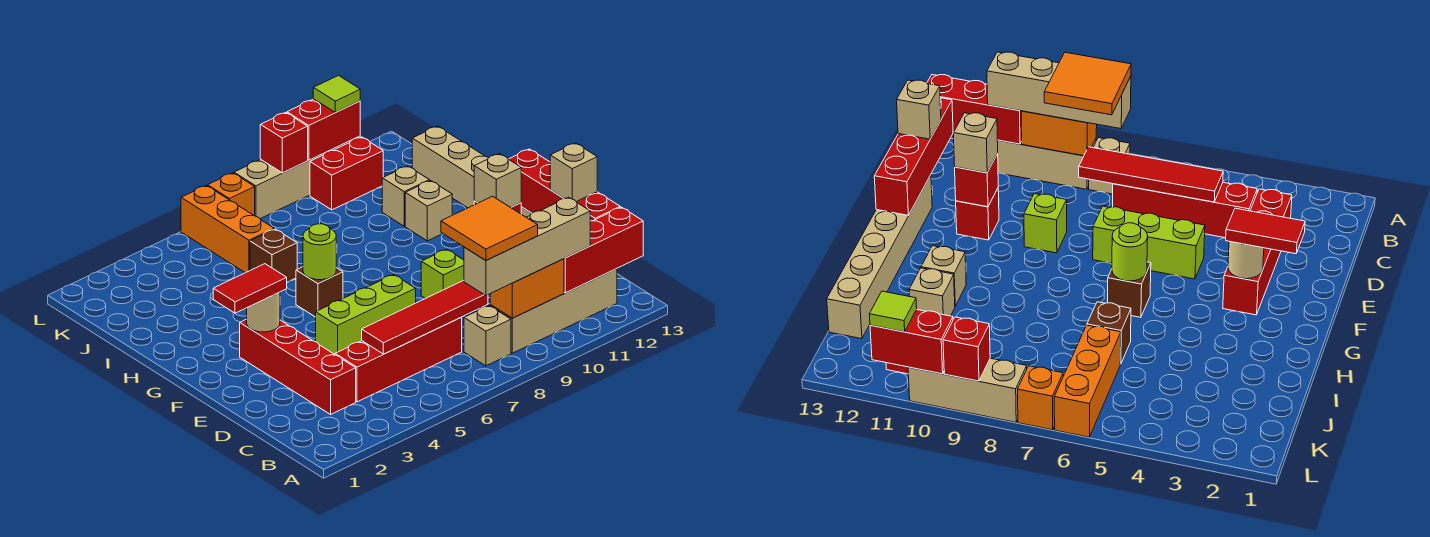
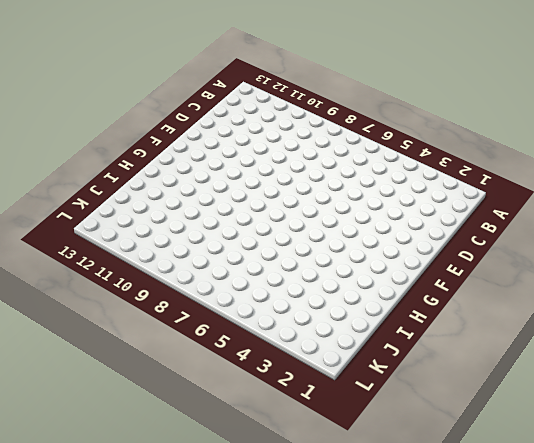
none -> tan 1x1 brick [464,306,511,366]
none -> tan 1x4 brick [490,269,617,353]
none -> red 1x4 brick [240,319,356,414]
none -> red 1x4 brick [335,318,462,402]

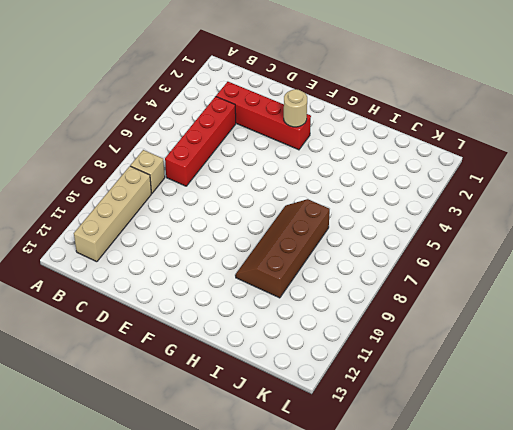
brown 2x4 slope [235,199,330,298] -> none
none -> lime 1x3 brick [316,275,416,354]
none -> lime 1x1 brick [421,249,464,299]
none -> red 1x1 brick [956,188,999,240]
none -> tan 1x6 brick [412,126,532,217]

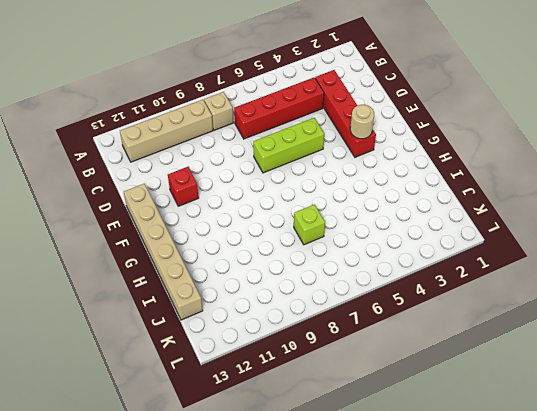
lime 1x1 brick [294,204,325,245] -> lime 1x1 brick moved to [421,249,464,299]
none -> brown 1x1 brick [296,267,343,317]
none -> tan 1x1 brick [405,181,452,241]
none -> brown 1x1 brick [250,229,297,282]
none -> tan 1x1 brick [382,166,429,226]

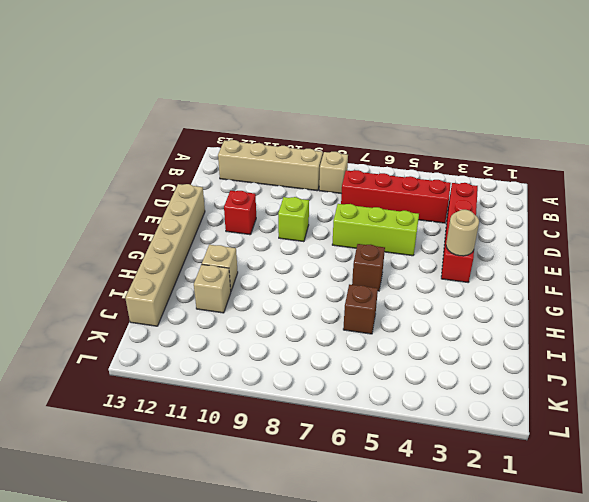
none -> orange 1x3 brick [181,186,274,273]
none -> red 1x2 brick [310,137,383,210]
none -> orange 1x1 brick [208,173,255,216]
none -> tan 1x3 brick [234,149,334,219]

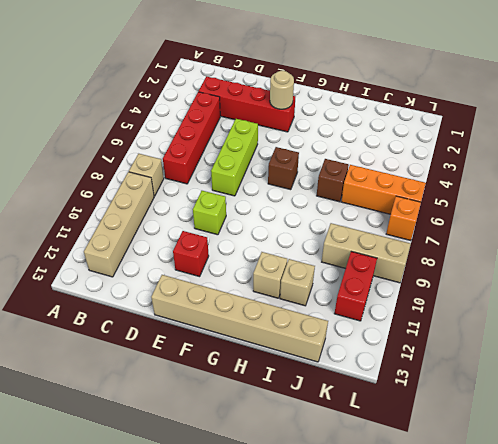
tan 1x3 brick [322,223,411,283] -> tan 1x3 brick turned to [234,149,334,219]
none -> orange 1x2 brick [490,259,564,318]
none -> red 1x3 brick [564,207,643,293]
none -> red 1x4 tile [362,280,488,354]
none -> red 1x4 brick [509,149,620,221]

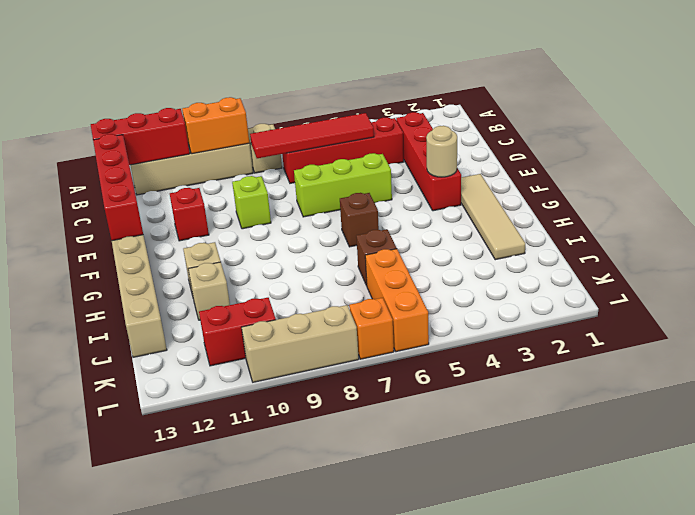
tan 1x4 tile [461,174,525,260] -> none
none -> red 1x1 brick [955,153,998,207]
none -> lime 1x1 round brick [303,224,336,280]
none -> red 1x1 brick [260,112,308,173]
none -> red 1x2 brick [287,99,360,160]

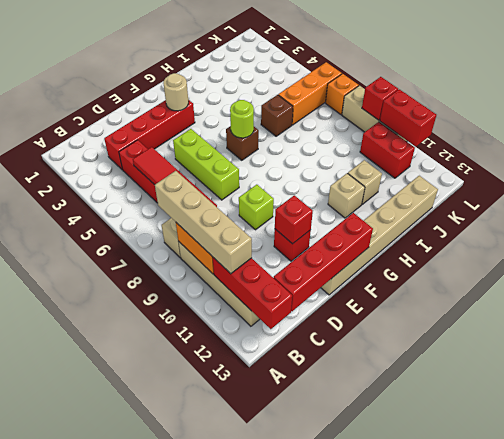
none -> tan 1x1 brick [550,143,597,202]
none -> tan 1x1 brick [474,154,521,207]
none -> red 1x2 tile [213,264,287,313]
none -> lime 1x1 tile [313,76,360,113]

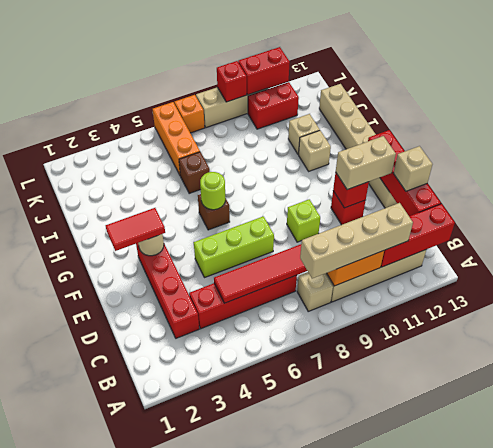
tan 1x2 brick [336,136,396,190] -> tan 1x1 brick [474,154,521,207]
none -> lime 1x1 tile [313,76,360,113]
none -> orange 2x2 tile [441,196,538,260]

